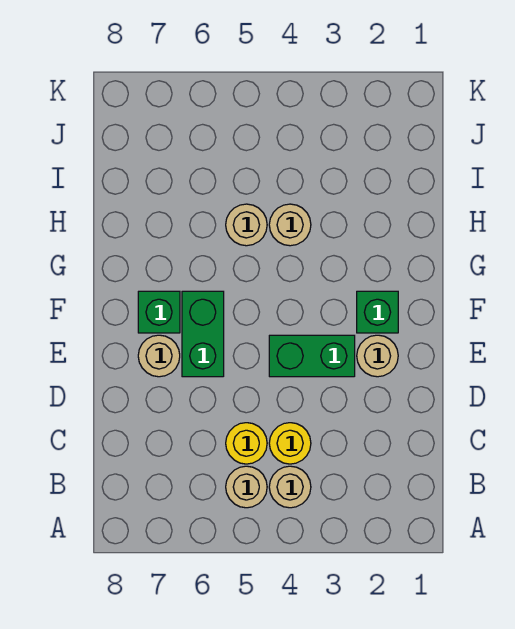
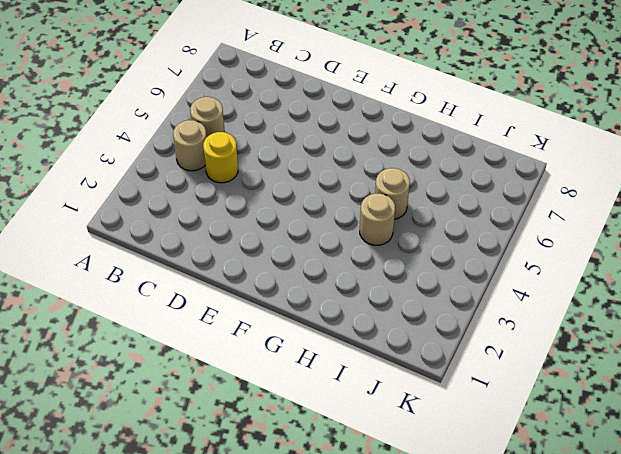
none -> yellow 1x1 round brick [226,423,267,464]
none -> tan 1x1 round brick [357,335,398,377]
none -> green 1x2 brick [269,335,355,377]

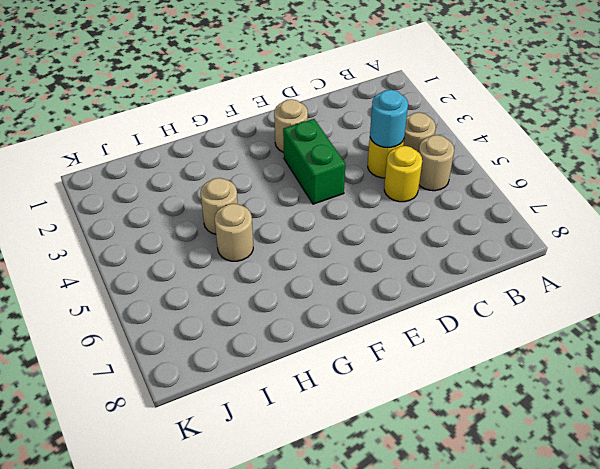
cyan 1x1 round brick [370,90,408,148] -> none
none -> green 1x2 brick [182,291,224,377]
none -> tan 1x1 round brick [138,335,180,377]
none -> green 1x1 brick [357,291,398,333]

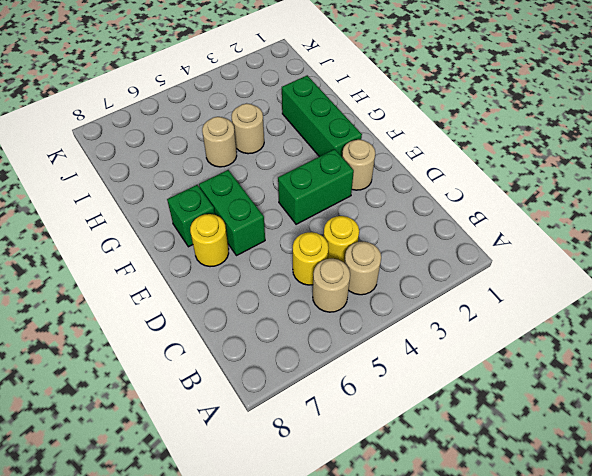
yellow 1x1 round brick [190,214,229,267] -> tan 1x1 round brick [138,335,180,377]
green 1x3 brick [282,75,362,157] -> green 1x1 brick [357,291,398,333]

